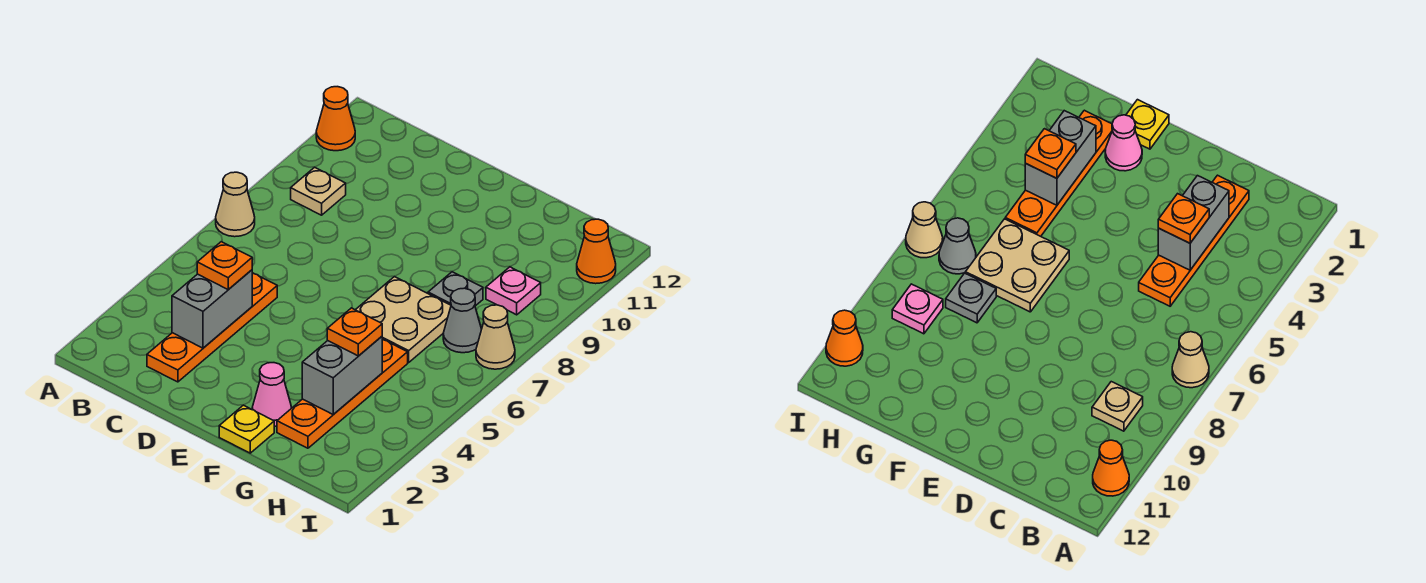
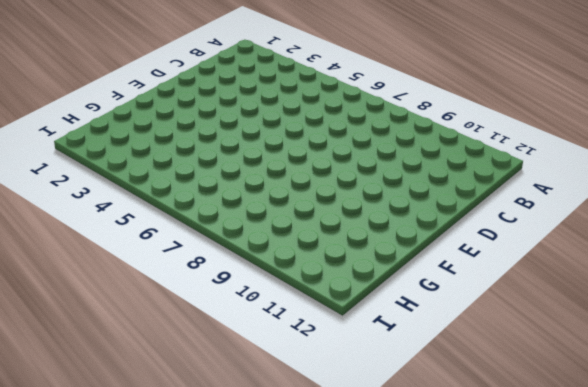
none -> tan 1x1 cone [216,172,255,237]
none -> orange 1x1 cone [316,87,355,151]
none -> tan 1x1 plate [291,167,346,215]

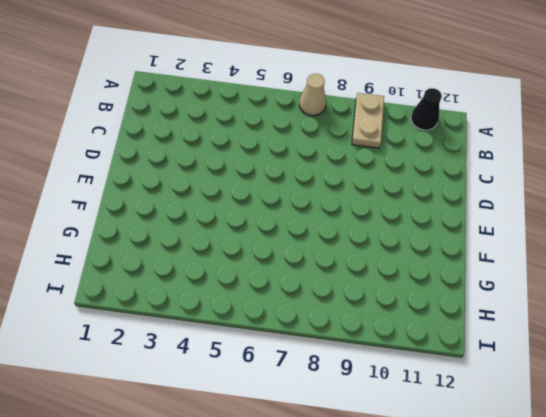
tan 1x2 plate [352,93,384,148] -> tan 1x1 plate [291,167,346,215]
black 1x1 cone [411,88,442,130] -> orange 1x1 cone [316,87,355,151]
none -> orange 1x4 plate [147,273,277,382]
none -> yellow 1x1 plate [219,405,274,453]
none -> pink 1x1 cone [252,363,291,426]

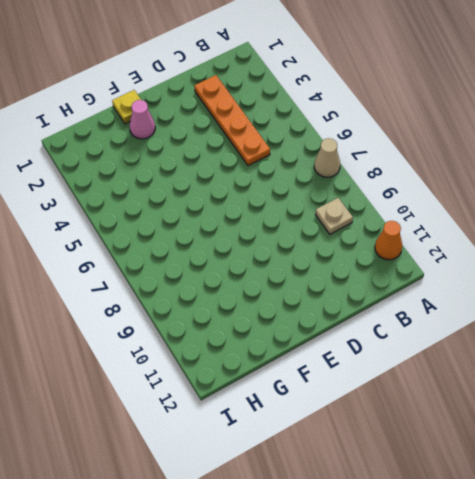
none -> tan 2x2 plate [356,277,451,362]
none -> orange 1x4 plate [277,339,408,448]
none -> grey 1x1 plate [428,272,483,306]

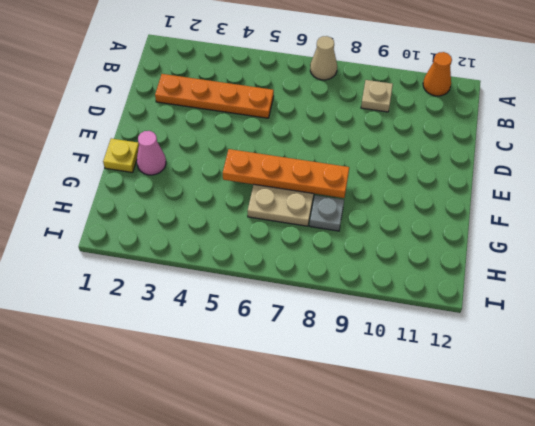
orange 1x4 plate [223,149,349,198] -> orange 1x4 plate moved to [277,339,408,448]
none -> grey 1x1 cone [443,288,482,353]
none -> pink 1x1 plate [486,267,541,315]
none -> tan 1x1 cone [476,305,515,369]

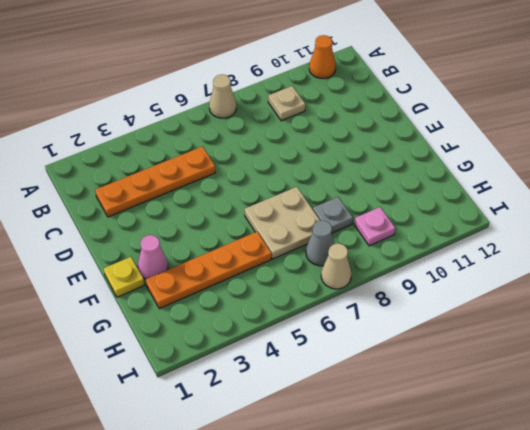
none -> orange 1x1 cone [577,219,616,284]
none -> grey 1x2 brick [172,270,252,348]
none -> grey 1x2 brick [302,337,382,414]

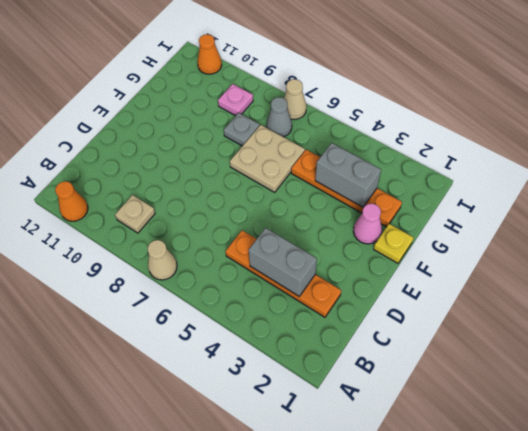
none -> orange 1x1 plate [197,242,252,290]
none -> orange 1x1 plate [327,308,382,356]

